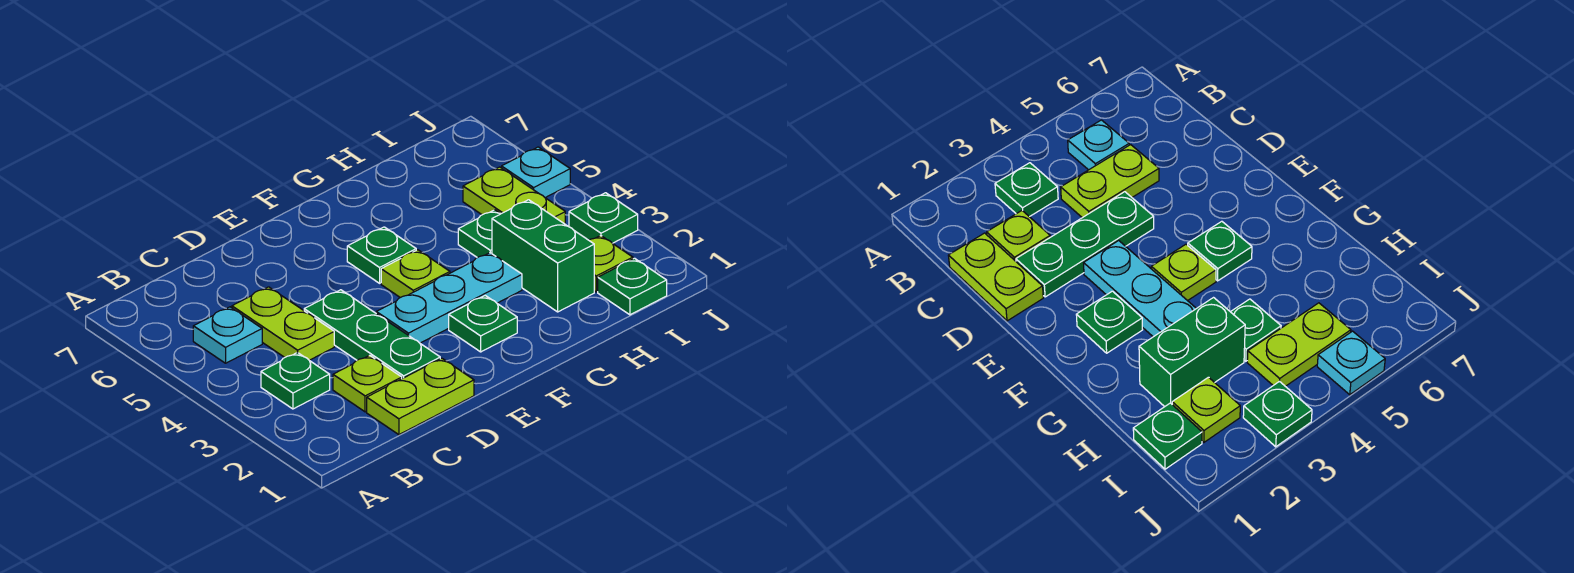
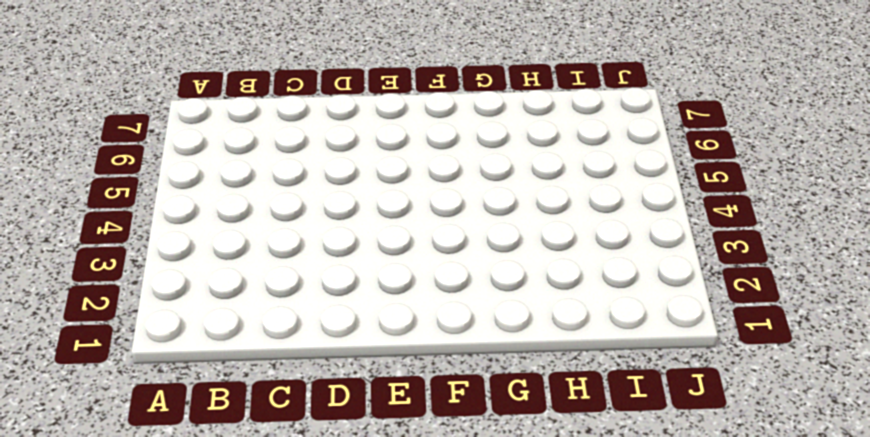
none -> green 1x1 plate [261,352,330,409]
none -> cyan 1x1 plate [193,307,262,363]
none -> lime 1x2 plate [367,358,474,435]

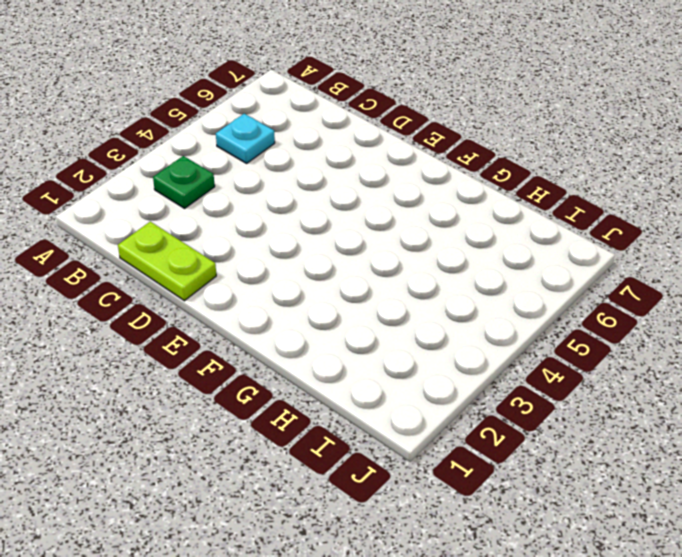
none -> lime 1x1 plate [333,355,402,412]
none -> lime 1x2 plate [232,287,334,360]
none -> green 1x3 plate [304,290,440,379]

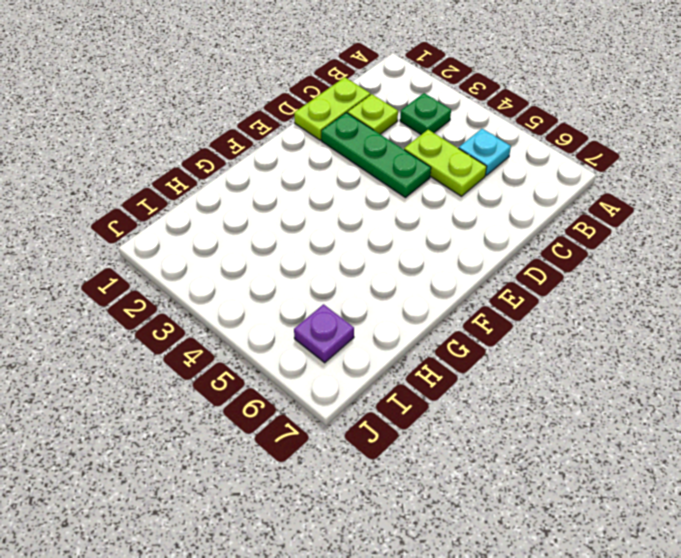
purple 1x1 plate [294,304,354,363] -> none
none -> cyan 1x3 plate [376,253,522,343]
none -> green 1x1 plate [449,296,517,352]
none -> lime 1x1 plate [381,250,450,298]

